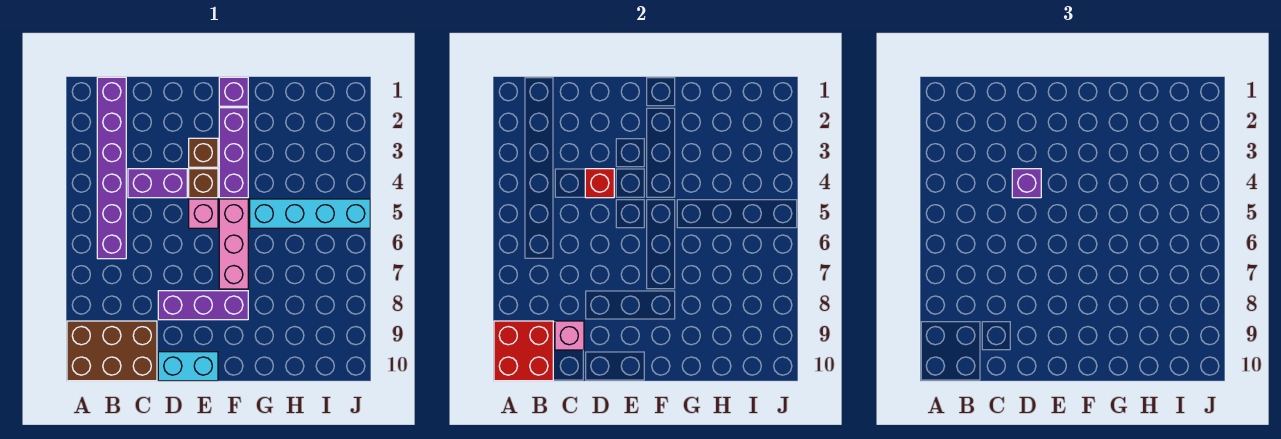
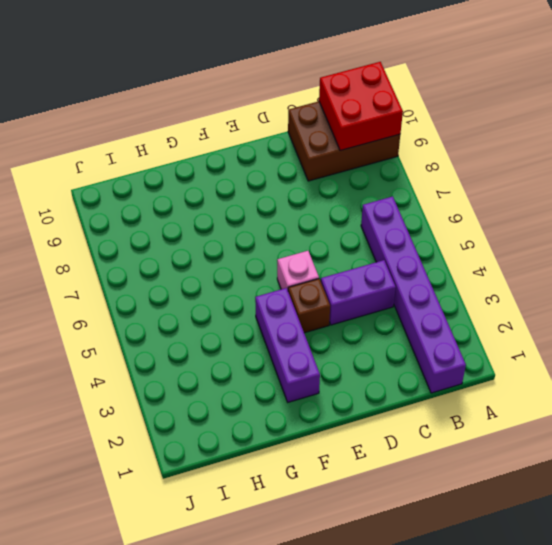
none -> purple 1x3 brick [158,291,248,320]
none -> cyan 1x2 brick [158,352,218,381]
none -> brown 1x1 brick [189,138,218,167]

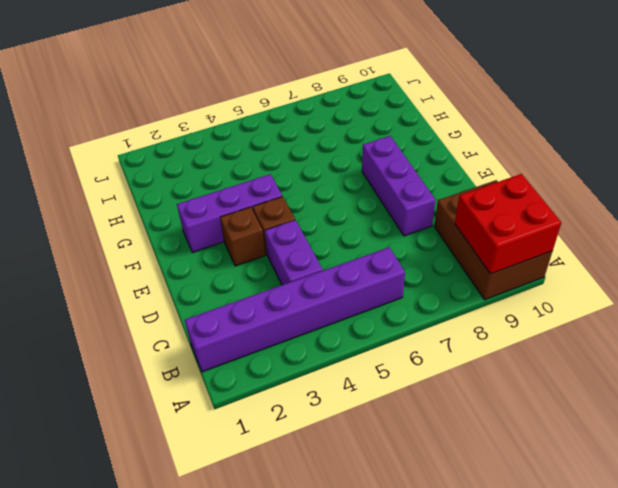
none -> cyan 1x2 brick [158,352,218,381]
none -> pink 1x1 brick [189,199,218,228]
none -> purple 1x1 brick [219,77,248,106]

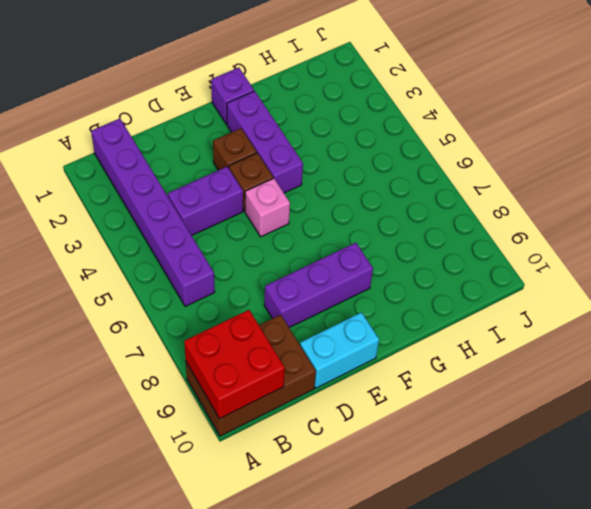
none -> pink 1x3 brick [219,199,248,289]
none -> cyan 1x4 brick [250,199,370,228]
none -> pink 1x1 brick [555,321,584,350]

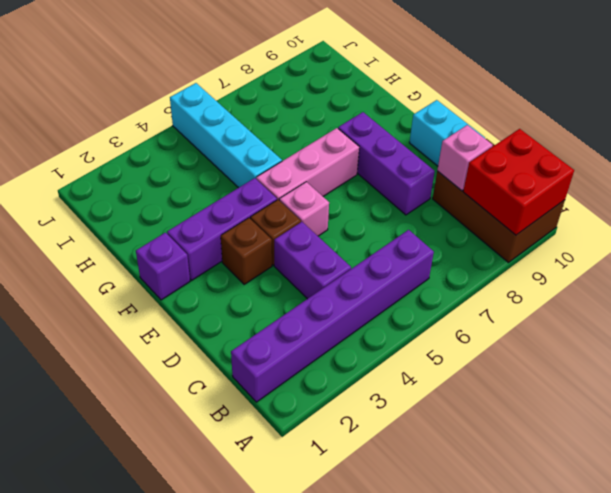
none -> red 1x1 brick [585,169,614,198]
none -> purple 1x1 brick [1012,169,1041,198]

